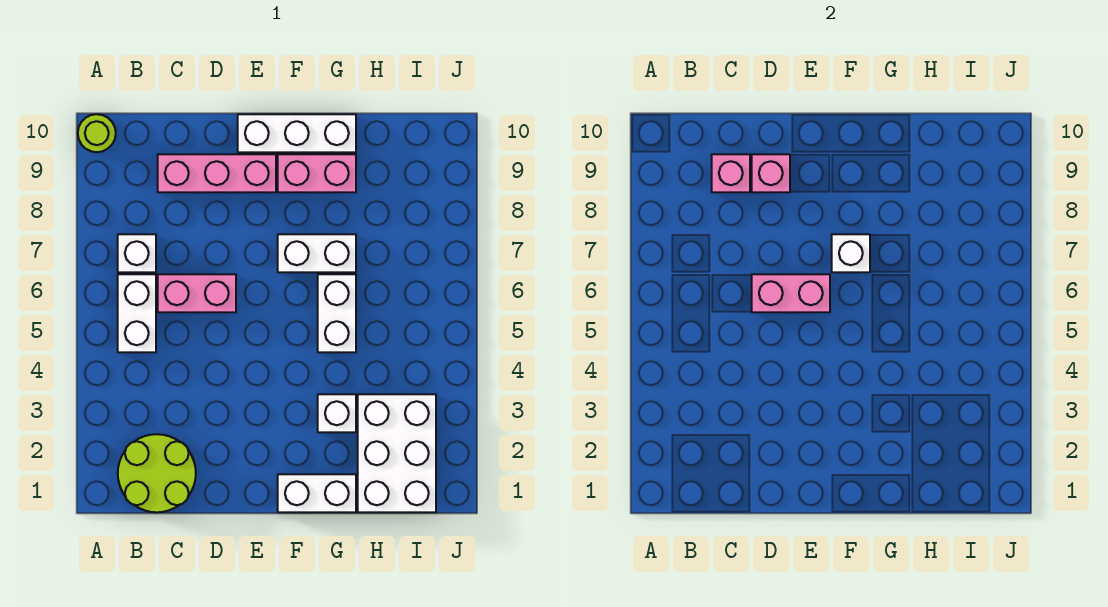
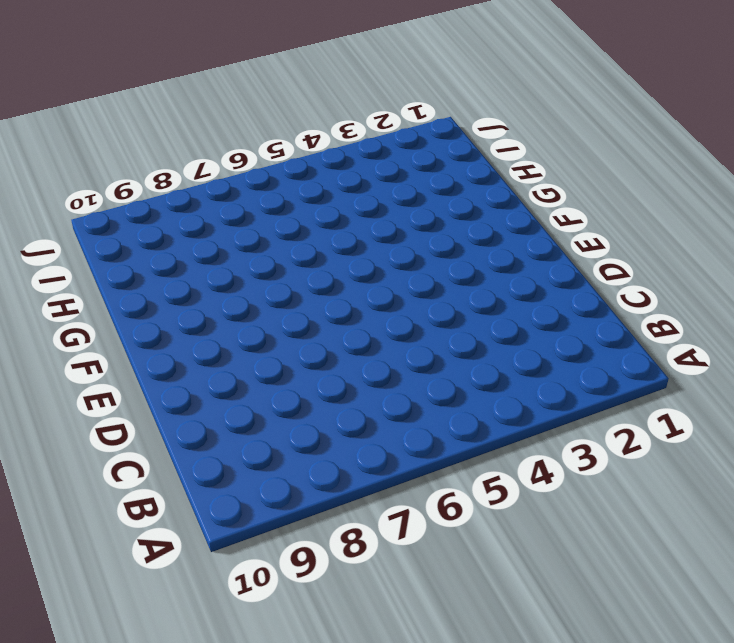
none -> lime 1x1 round brick [78,114,116,152]
none -> lime 2x2 round brick [118,434,196,512]
none -> white 1x2 brick [118,274,156,352]

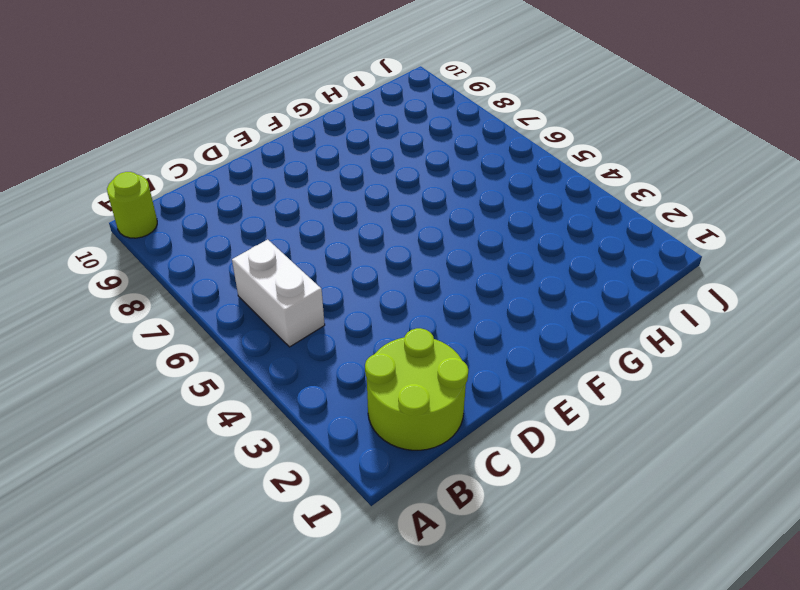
none -> white 1x1 brick [118,234,156,272]
none -> pink 1x2 brick [158,274,236,312]
none -> pink 1x3 brick [158,154,276,192]

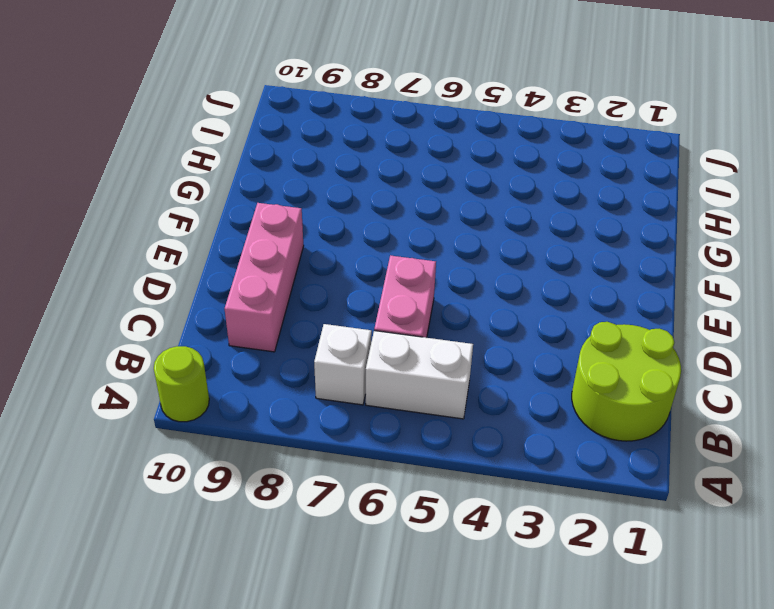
none -> white 1x3 brick [238,114,356,152]
none -> white 1x2 brick [278,474,356,512]
none -> white 1x2 brick [278,234,356,272]

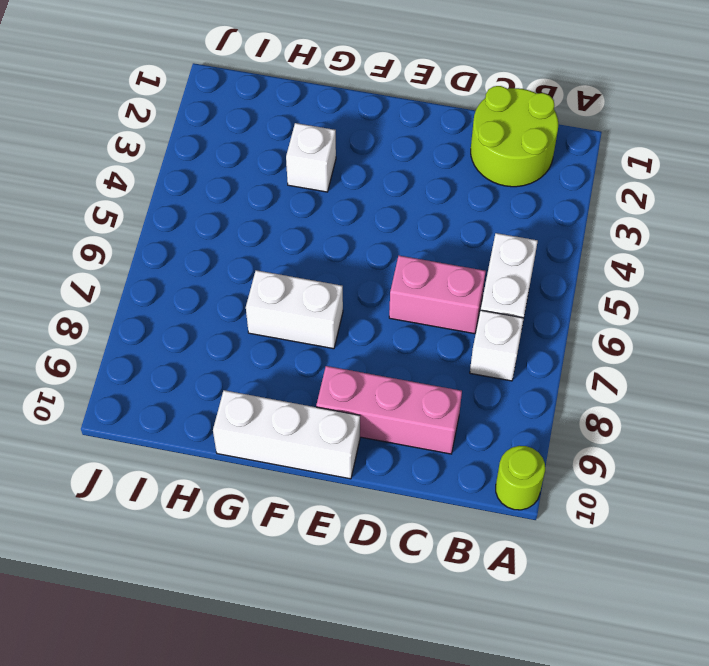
none -> white 1x2 brick [278,474,356,512]
none -> pink 1x2 brick [278,154,356,192]
none -> white 1x2 brick [318,274,356,352]

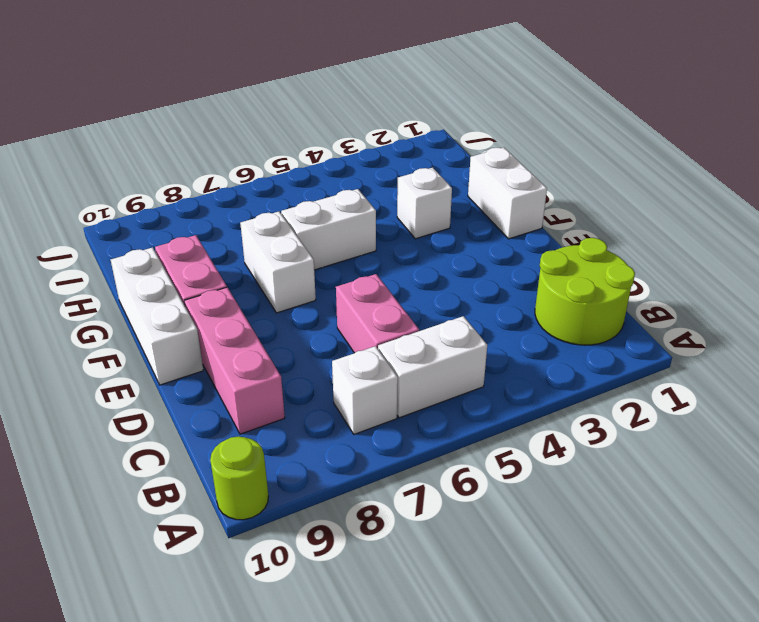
none -> white 2x3 brick [358,394,436,512]
none -> pink 1x1 brick [712,154,750,192]
none -> pink 1x2 brick [752,274,830,312]

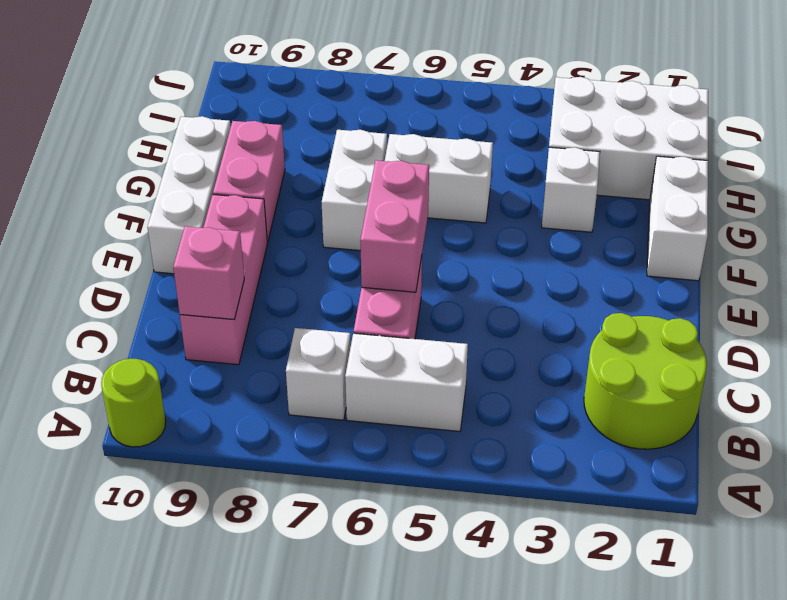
none -> pink 1x1 brick [752,154,790,192]
none -> white 1x1 brick [832,234,870,272]

